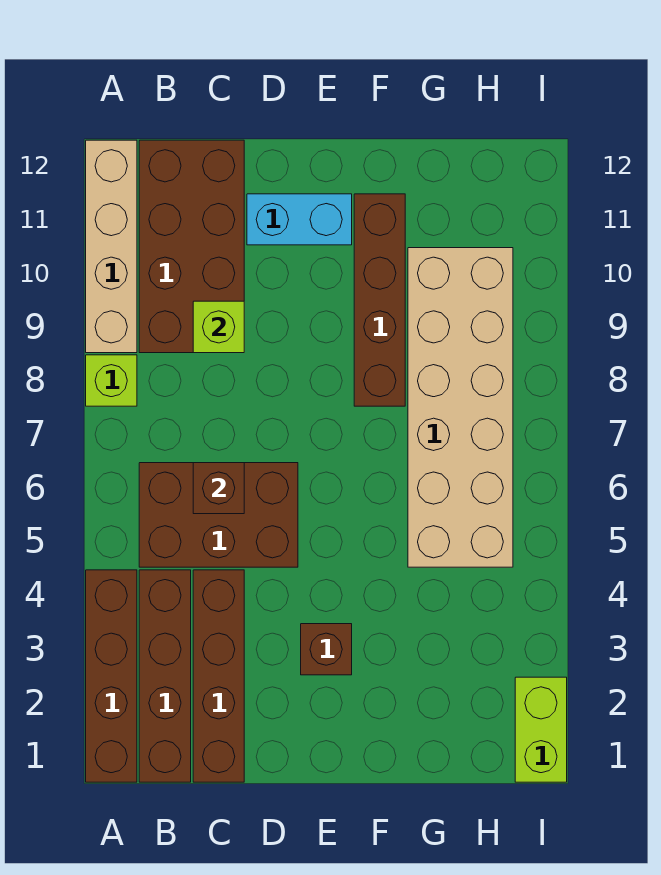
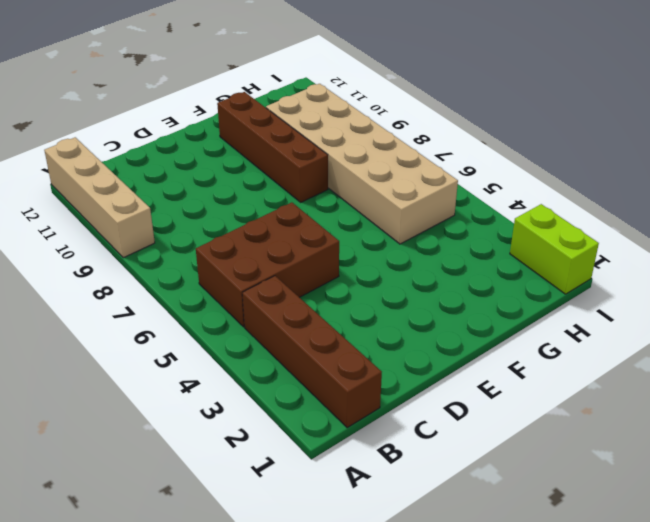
none -> brown 1x4 brick [86,570,137,782]
none -> lime 1x1 brick [86,355,137,406]
none -> brown 2x4 brick [139,140,244,353]

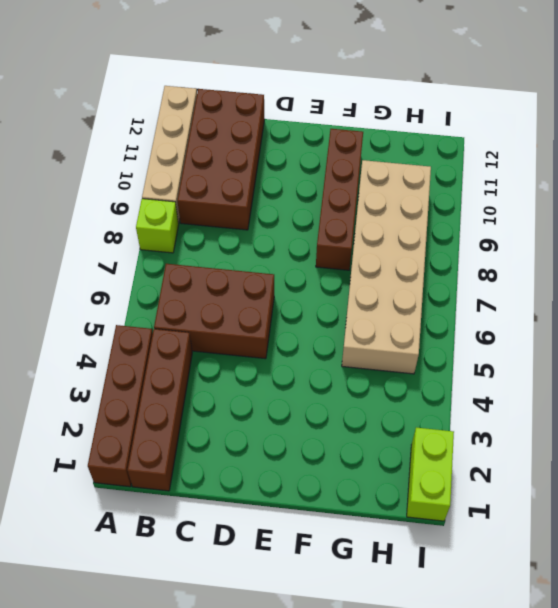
none -> brown 1x4 brick [193,570,244,782]
none -> cyan 1x2 brick [247,194,352,245]
none -> brown 1x1 brick [301,624,352,675]

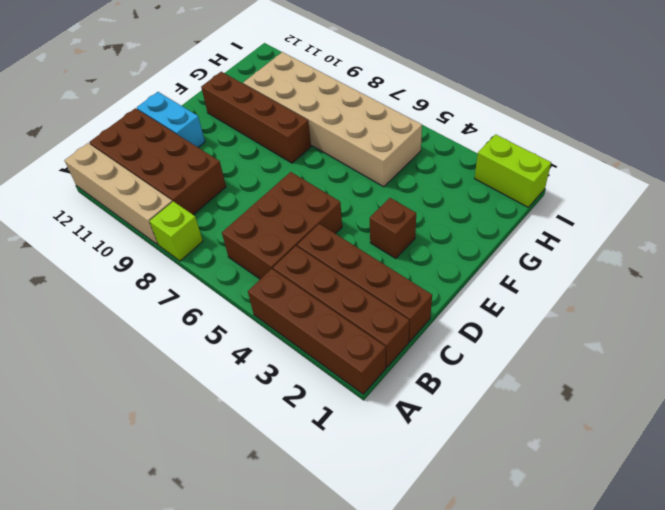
cyan 1x2 brick [137,92,205,147] -> cyan 1x2 brick turned to [247,194,352,245]
none -> brown 1x1 brick [193,463,244,514]
none -> lime 1x1 brick [193,301,244,353]

